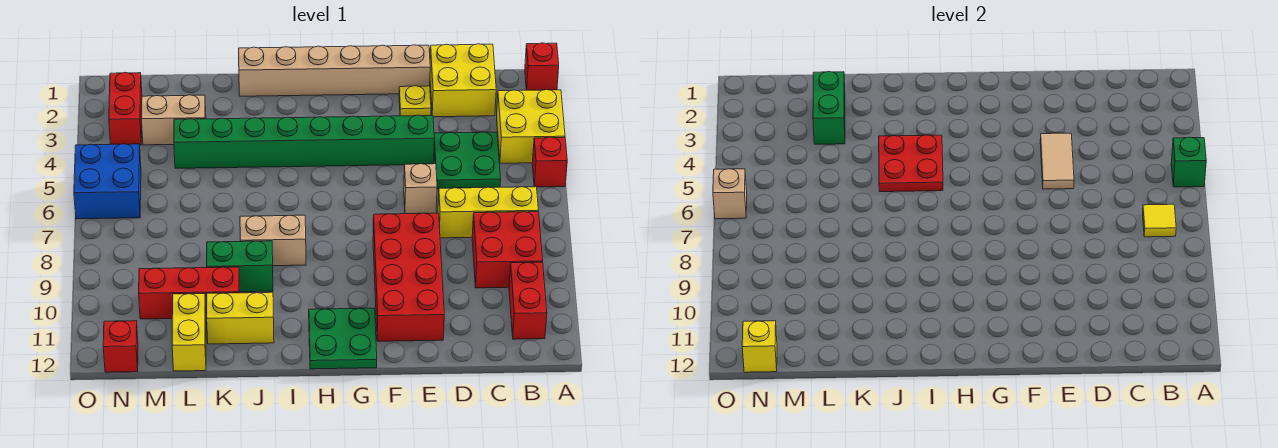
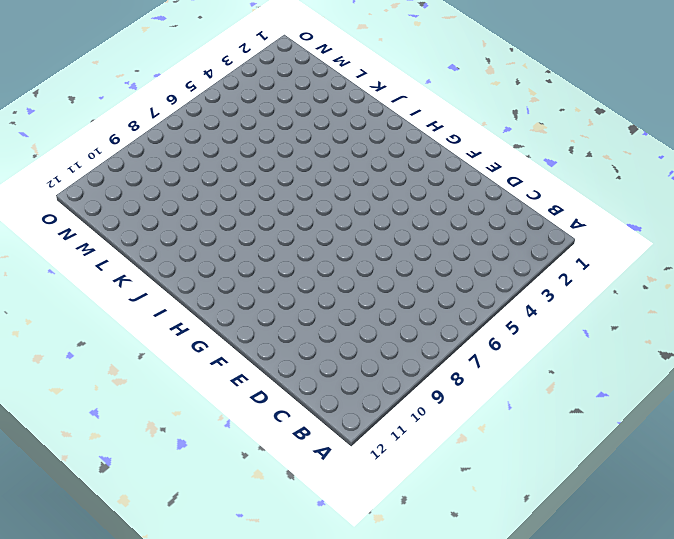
none -> red 1x1 brick [525,43,559,90]
none -> yellow 2x2 brick [497,90,565,163]
none -> red 1x1 brick [532,137,567,187]
none -> yellow 1x3 brick [438,187,538,238]

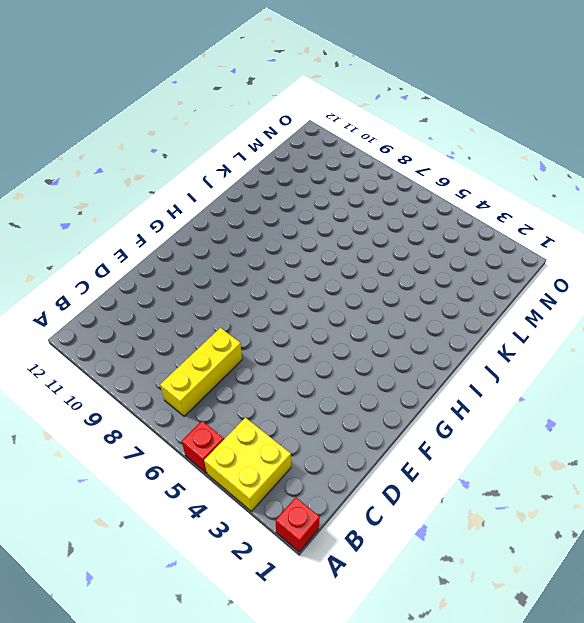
none -> red 2x2 brick [472,212,543,288]
none -> red 1x2 brick [509,262,547,339]
none -> yellow 2x2 brick [430,44,496,117]
none -> green 2x2 plate [434,132,501,189]

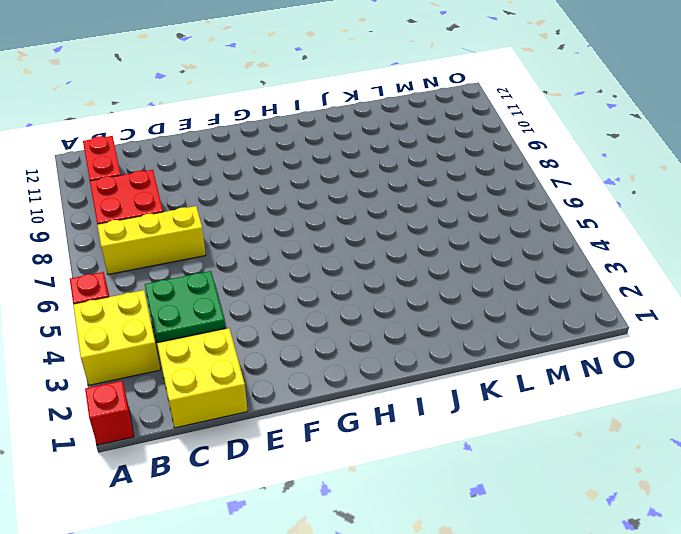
none -> tan 1x6 brick [239,45,430,96]
none -> yellow 1x1 plate [399,86,431,116]
none -> green 1x8 brick [174,115,434,168]
none -> tan 1x1 brick [404,164,437,214]

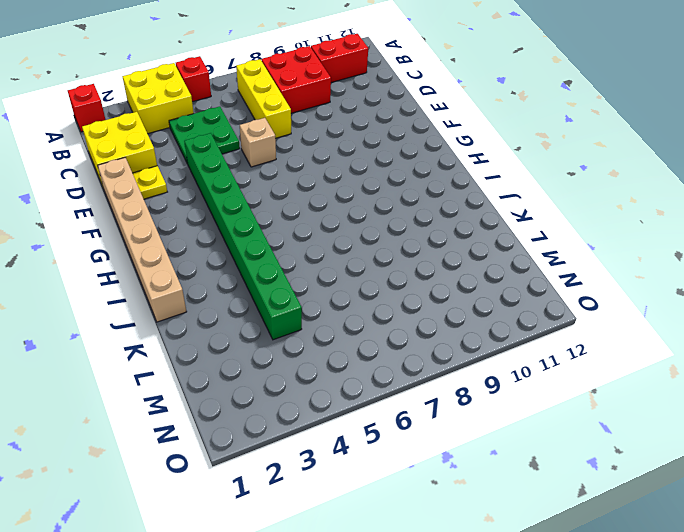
none -> red 2x4 brick [373,213,444,341]
none -> green 2x2 plate [309,308,377,369]
none -> tan 1x2 brick [240,215,306,266]
none -> green 1x2 brick [207,241,273,292]

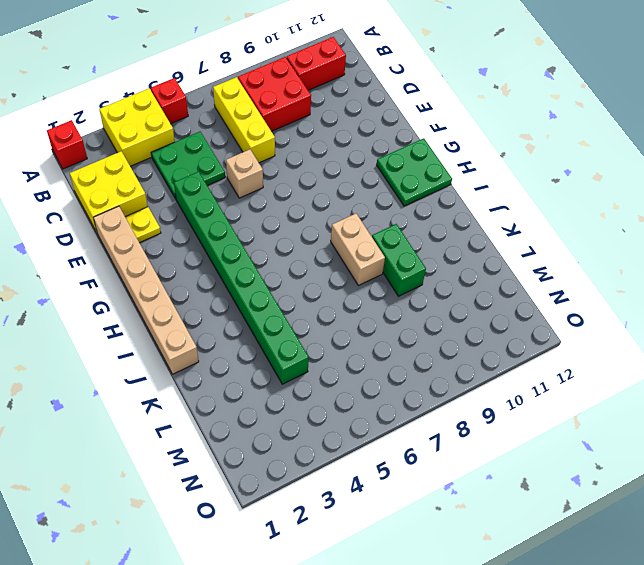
none -> red 2x4 brick [373,213,444,341]
none -> yellow 1x2 brick [207,292,274,344]
none -> red 1x3 brick [139,267,240,319]
none -> tan 1x2 brick [141,95,206,145]

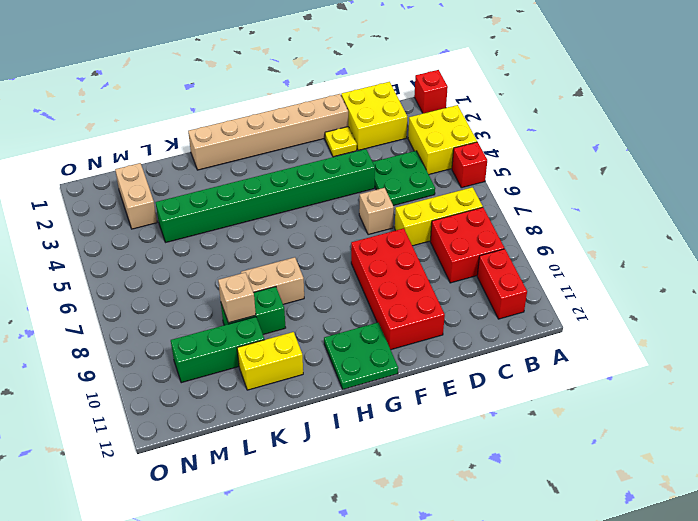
tan 1x1 brick [218,272,256,323] -> tan 1x1 brick moved to [713,169,747,219]
green 1x3 brick [171,317,264,383] -> red 1x3 brick [139,267,240,319]
tan 1x2 brick [115,163,157,229] -> tan 1x2 brick turned to [141,95,206,145]
none -> yellow 1x2 brick [172,294,206,371]
none -> red 1x2 brick [109,73,142,145]
none -> blue 2x2 brick [74,144,141,219]
none -> red 1x1 brick [103,321,138,372]

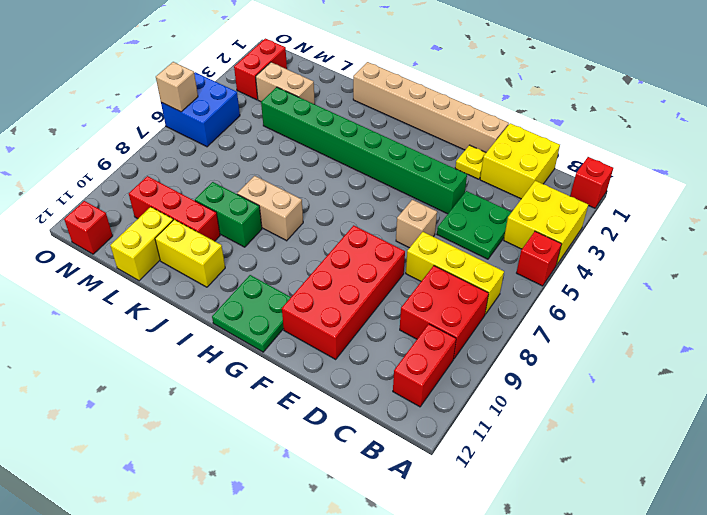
none -> green 1x1 brick [1171,137,1206,187]
none -> yellow 1x1 tile [1143,204,1176,237]
none -> tan 1x2 tile [1040,133,1074,189]
none -> red 2x2 plate [879,135,943,192]

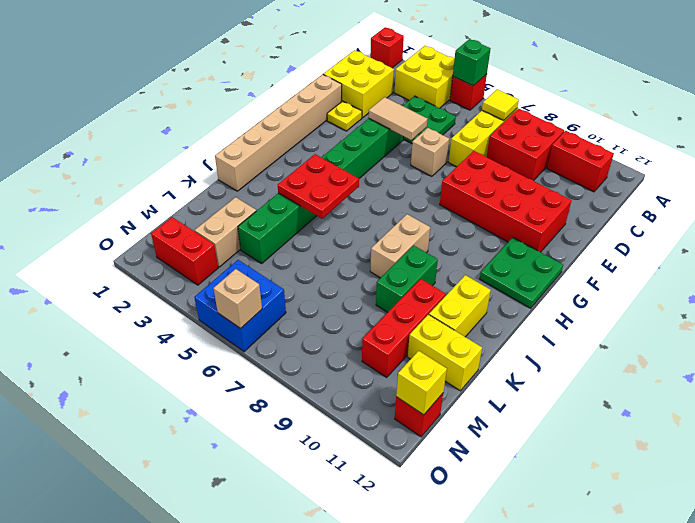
none -> green 1x2 brick [813,71,845,144]

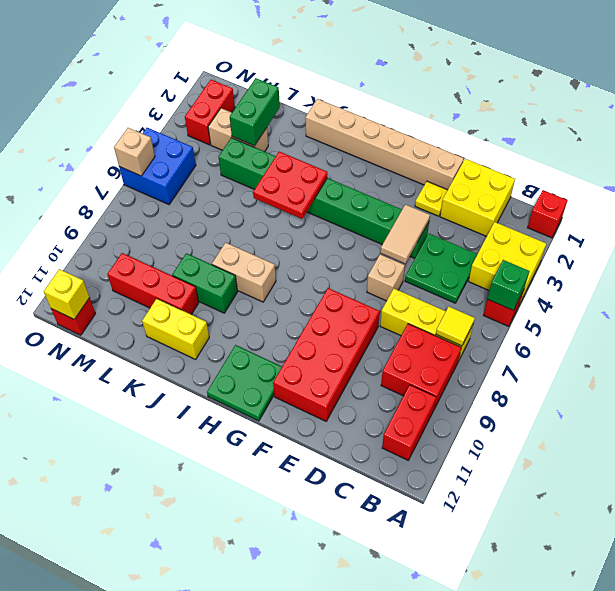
none -> yellow 1x2 brick [172,294,206,371]

